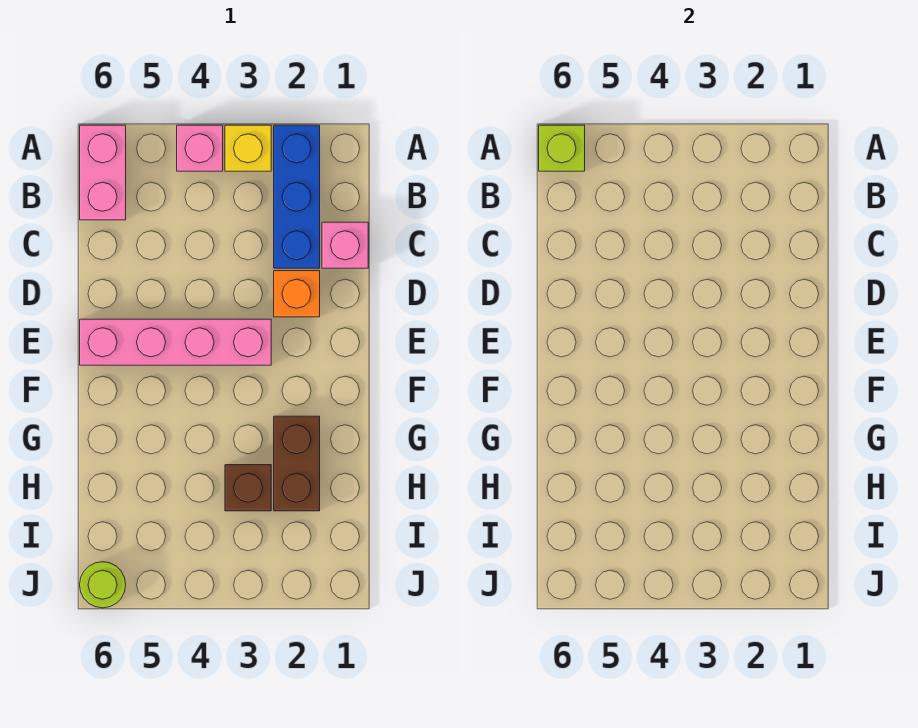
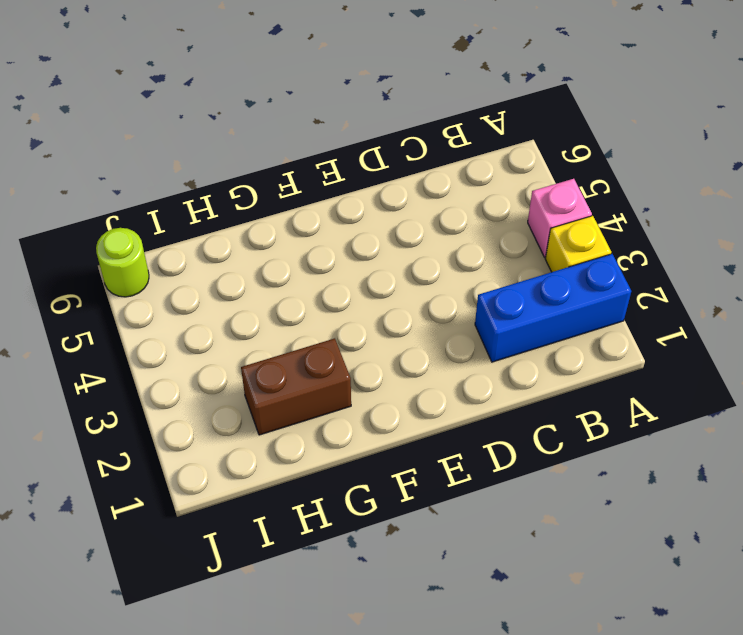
none -> pink 1x2 brick [80,125,126,220]
none -> pink 1x1 brick [322,222,368,268]

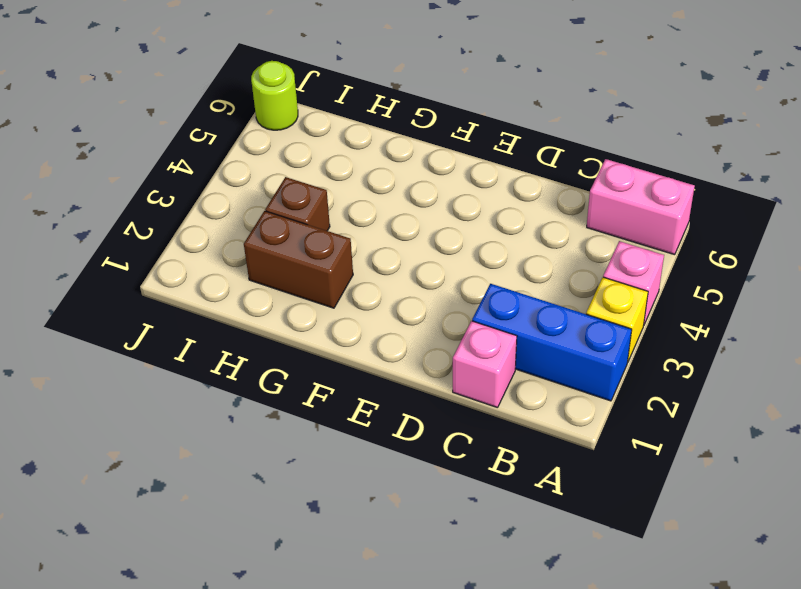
none -> orange 1x1 brick [274,271,320,317]
none -> pink 1x4 brick [80,319,271,365]

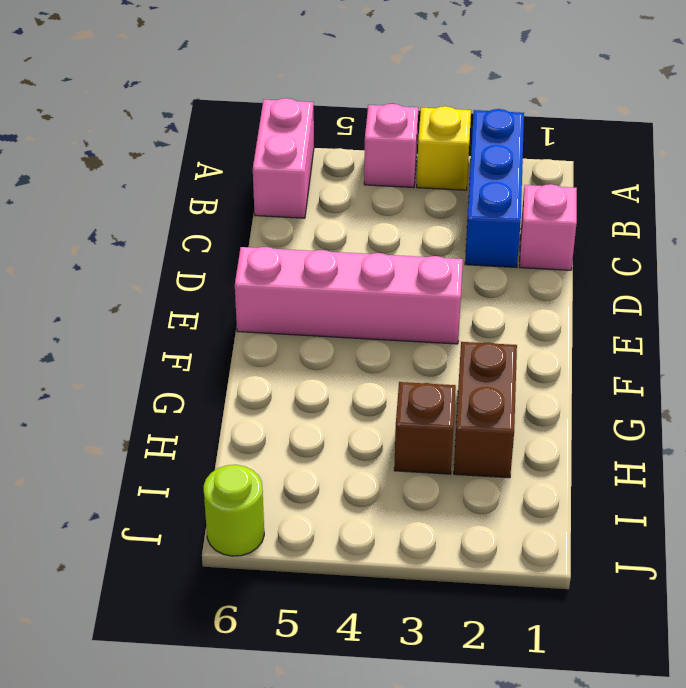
none -> orange 1x1 brick [274,271,320,317]
none -> lime 1x1 brick [539,125,585,171]

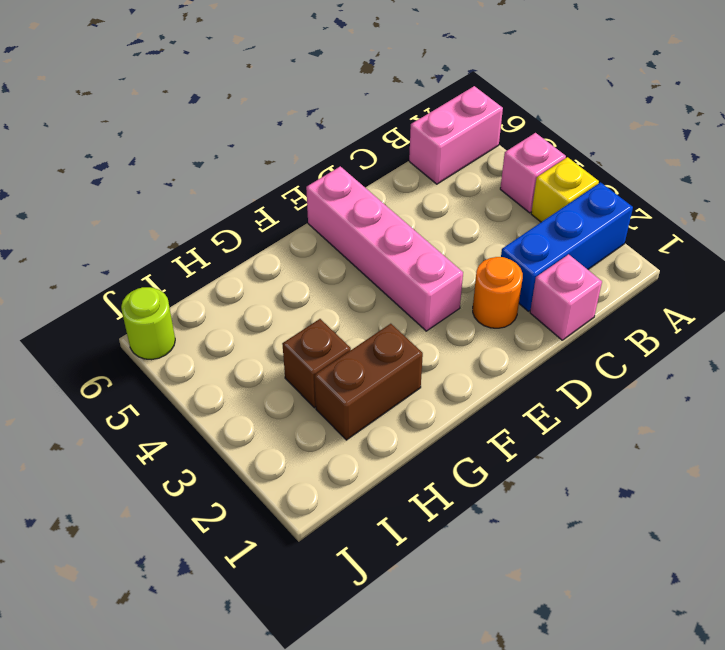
orange 1x1 round brick [473,257,523,328] -> orange 1x1 brick [274,271,320,317]
none -> lime 1x1 brick [539,125,585,171]

